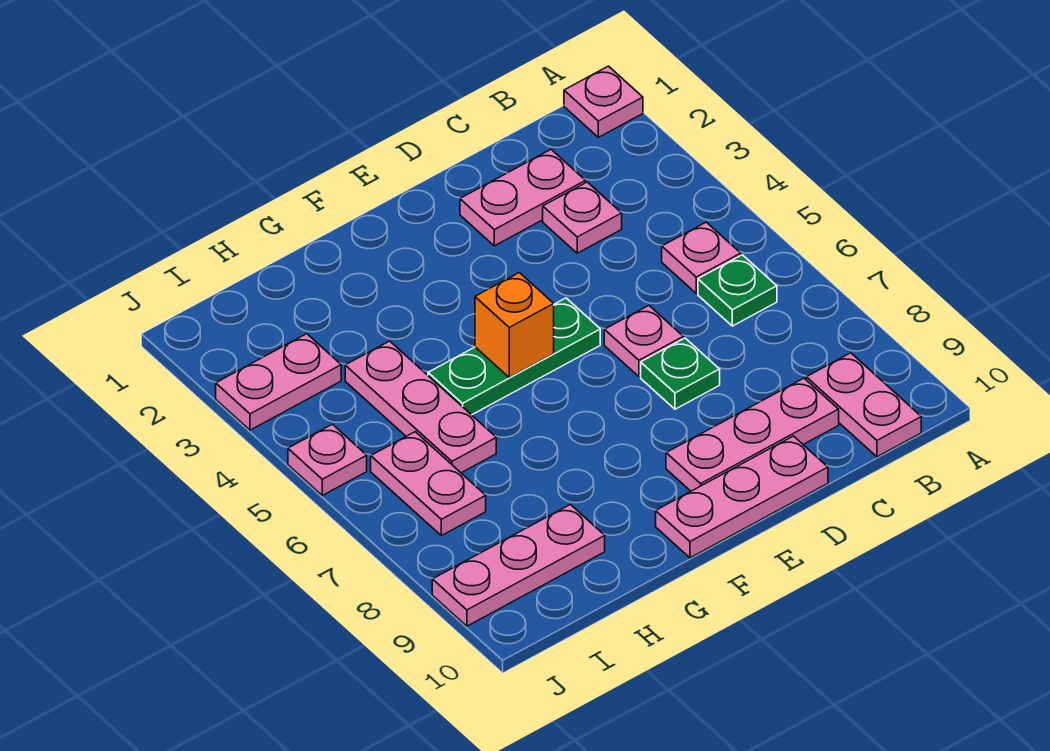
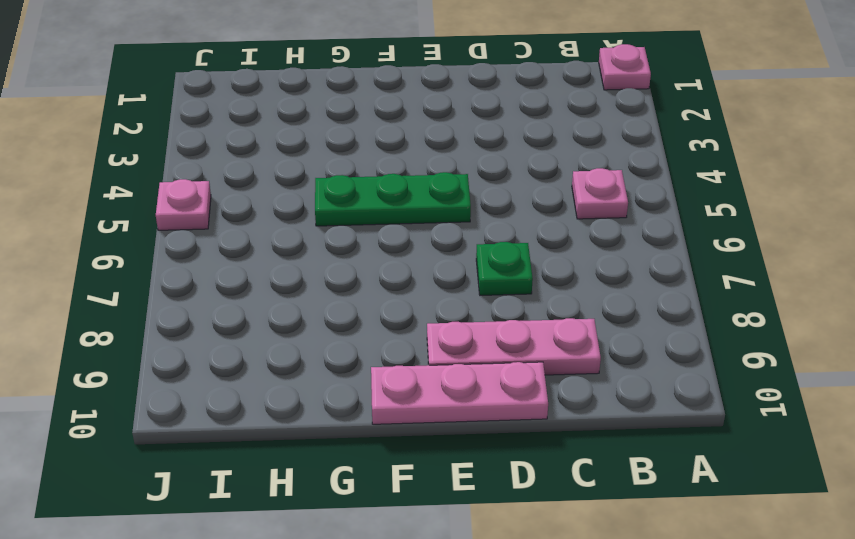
none -> green 1x1 plate [698,255,777,326]
none -> pink 1x2 plate [806,353,921,457]
none -> pink 1x2 plate [460,150,586,246]

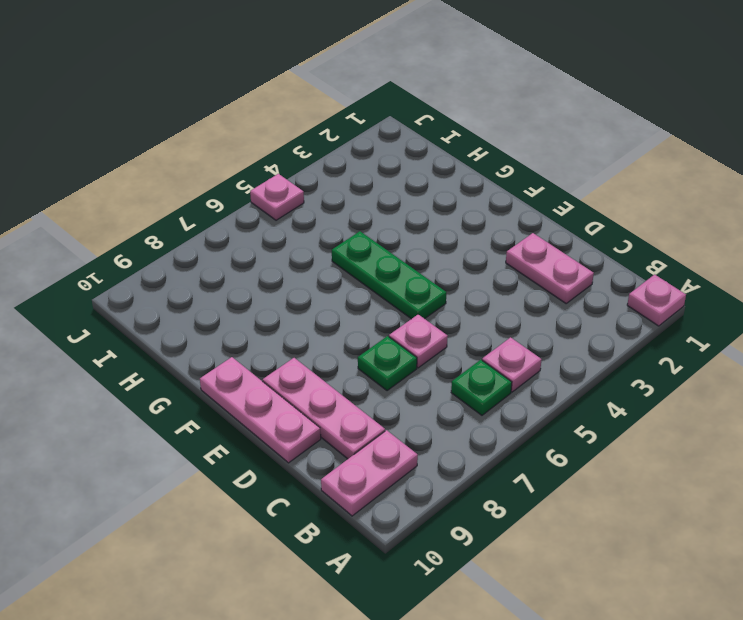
none -> pink 1x1 plate [543,182,622,253]
none -> pink 1x3 plate [345,341,496,473]
none -> pink 1x3 plate [432,505,605,626]

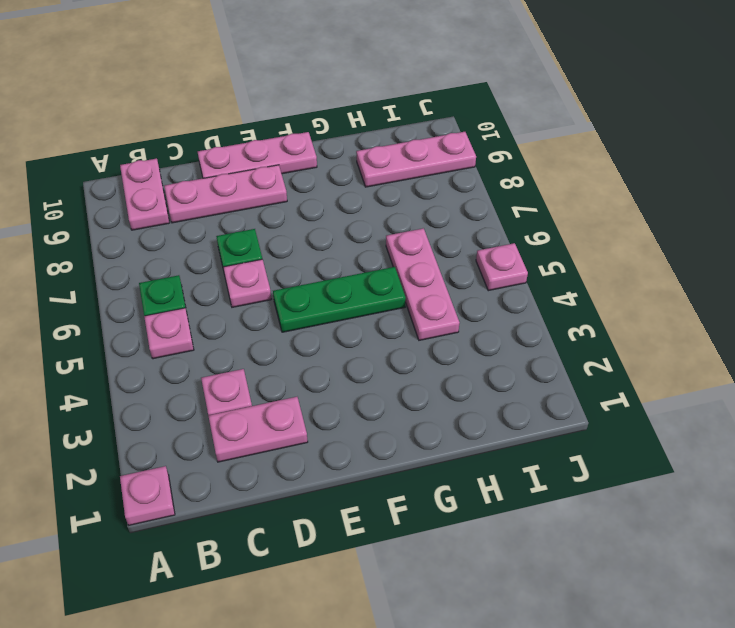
none -> pink 1x2 plate [216,334,341,430]
none -> pink 1x2 plate [371,432,486,536]
none -> orange 1x1 brick [475,273,554,377]

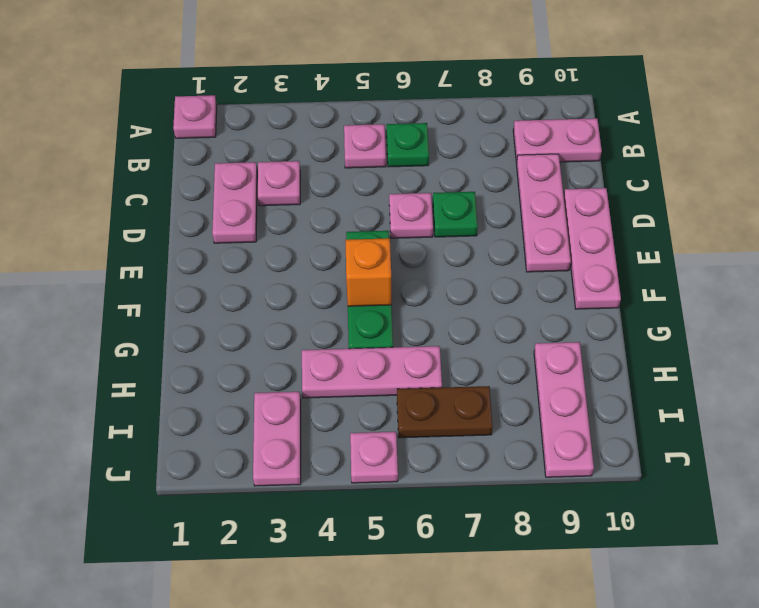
brown 1x2 plate [397,386,493,438] -> pink 1x2 plate [371,432,486,536]

